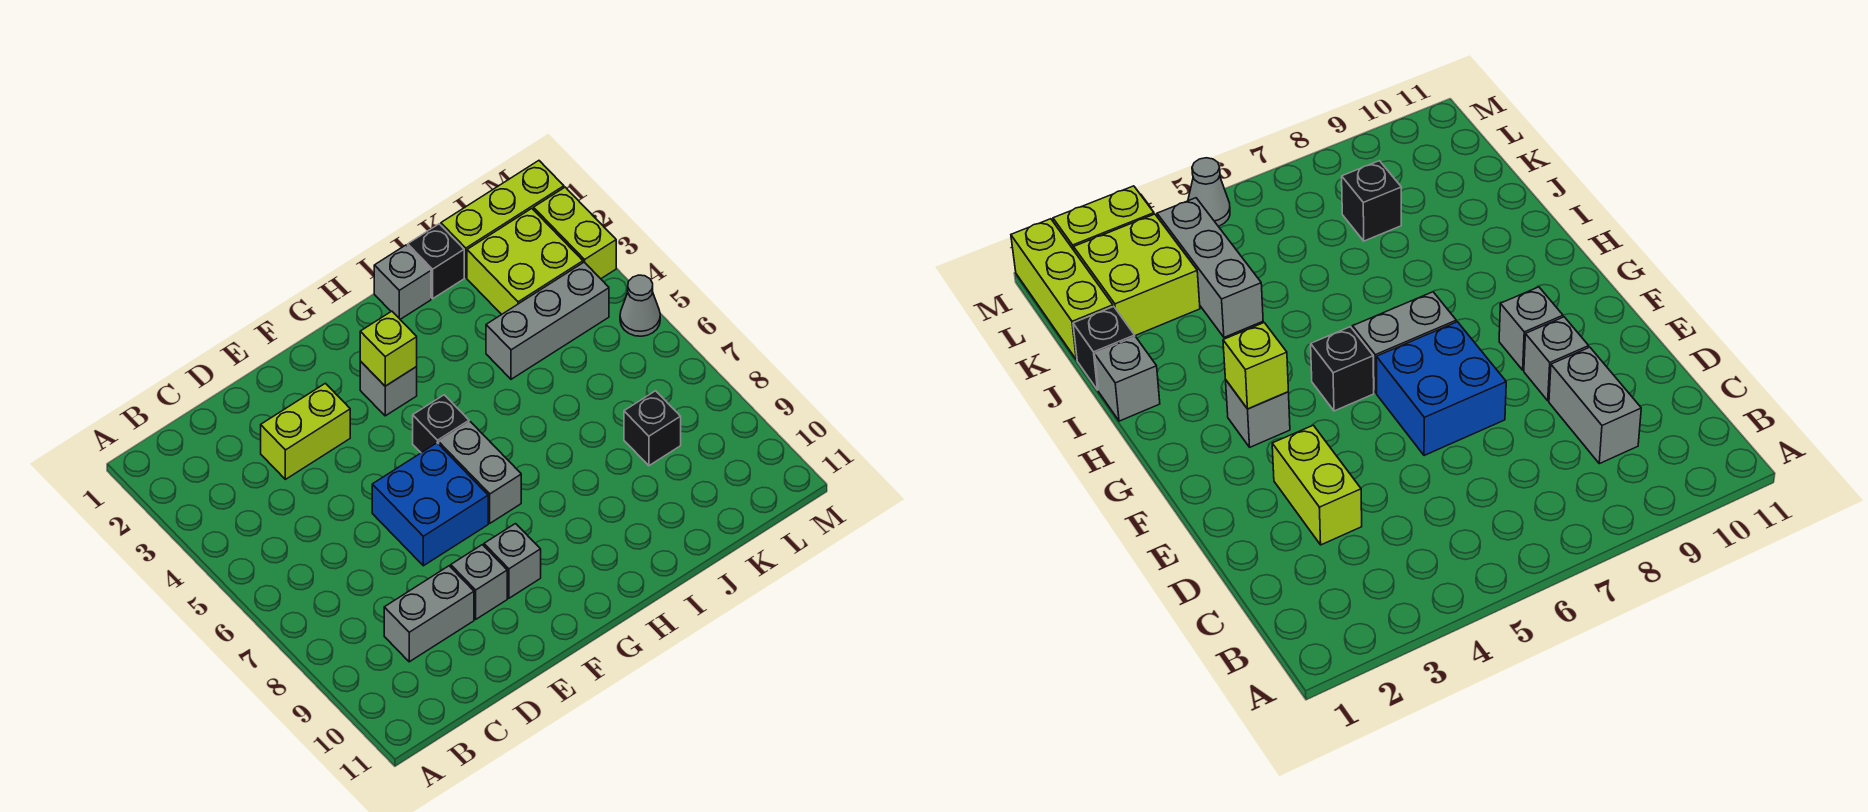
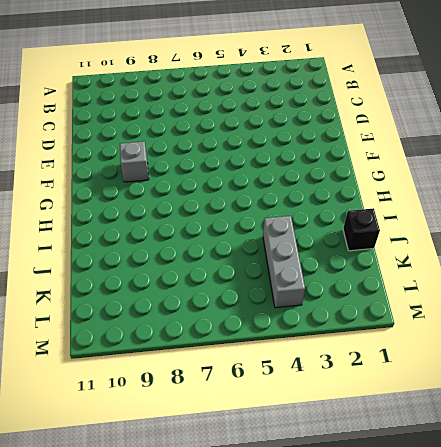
none -> grey 1x2 brick [384,566,474,662]
none -> lime 1x2 brick [261,383,350,479]
none -> blue 2x2 brick [372,443,488,566]

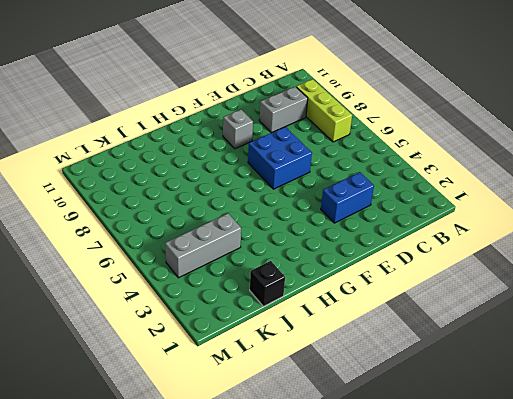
lime 1x3 brick [296,79,352,142] -> lime 1x3 brick turned to [441,161,564,277]
blue 1x2 brick [321,172,374,223] -> lime 1x2 brick [261,383,350,479]
none -> grey 1x1 brick [451,545,507,619]
none -> grey 1x1 brick [360,361,417,416]
none -> black 1x1 brick [413,395,469,453]

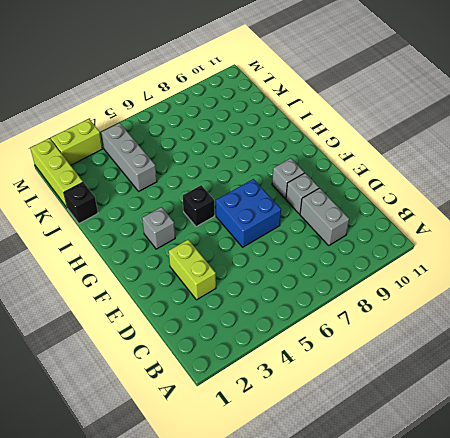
none -> grey 1x2 brick [439,422,521,523]
none -> grey 1x1 brick [374,245,431,319]
none -> lime 2x2 brick [467,209,583,314]

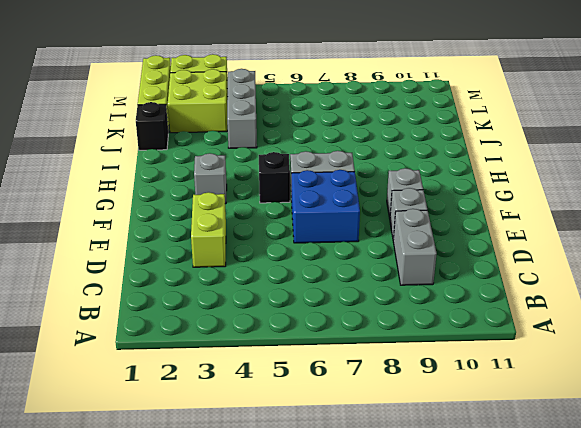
none -> grey 1x1 brick [374,245,431,319]
none -> black 1x1 brick [624,391,681,466]
none -> grey 1x1 cone [620,275,660,336]

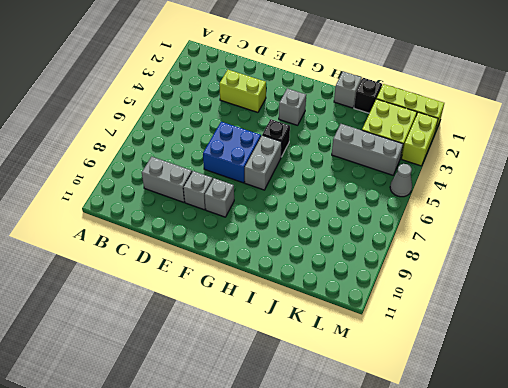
none -> black 1x1 brick [624,391,681,466]
none -> lime 1x1 brick [360,311,417,386]

